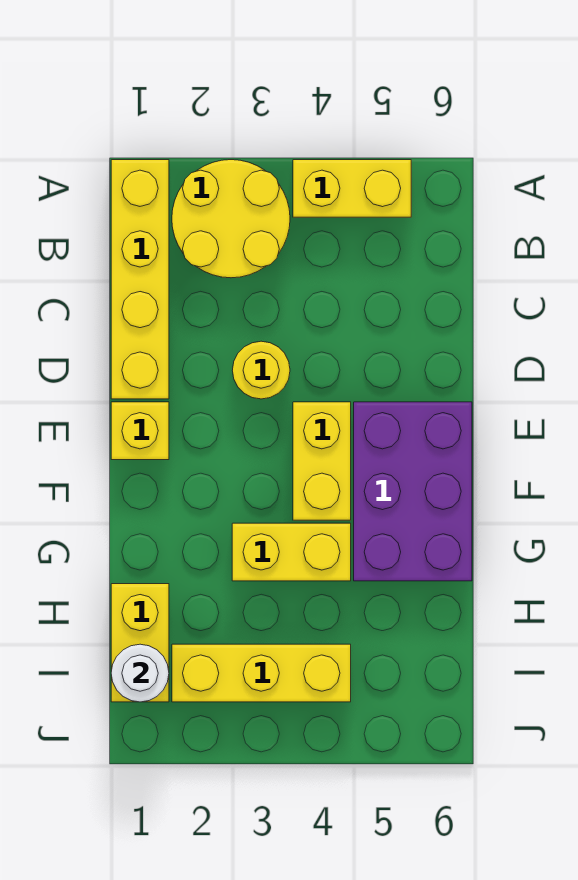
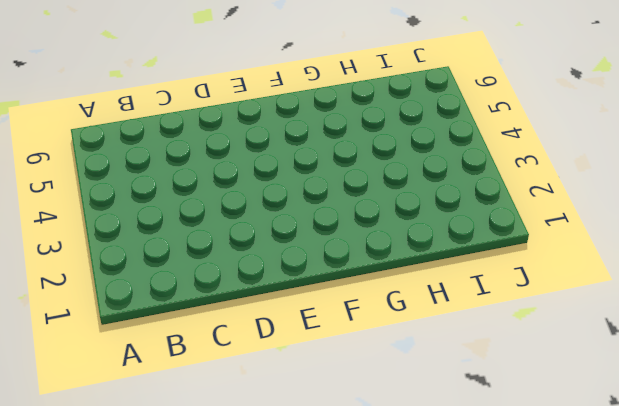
none -> yellow 1x4 brick [111,160,169,399]
none -> yellow 2x2 round brick [172,160,290,278]

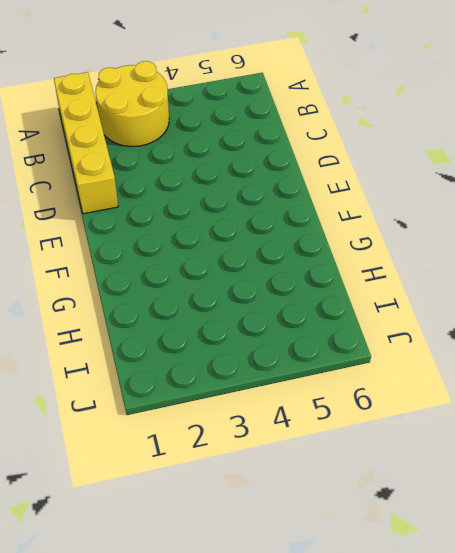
none -> yellow 1x2 brick [293,160,411,217]
none -> yellow 1x1 round brick [232,341,290,399]

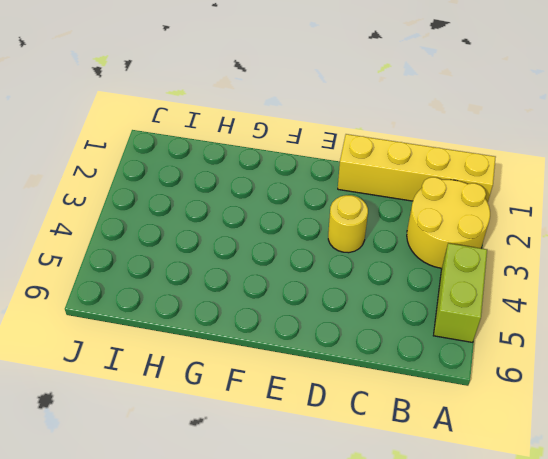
lime 1x2 brick [433,243,487,342] -> yellow 1x2 brick [293,160,411,217]
none -> yellow 1x1 brick [111,402,169,460]
none -> yellow 1x2 brick [293,402,351,520]

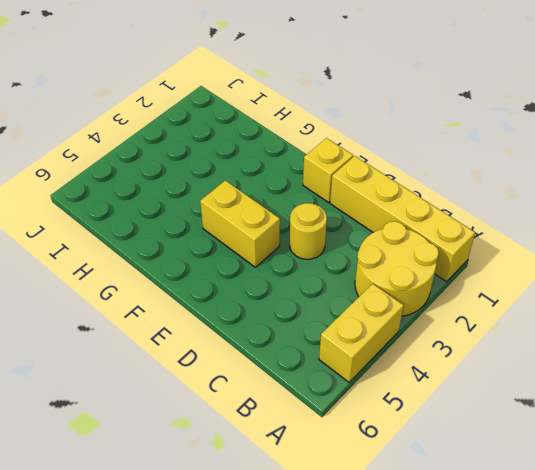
none -> purple 2x3 brick [354,402,472,581]
none -> yellow 1x2 brick [232,523,351,581]

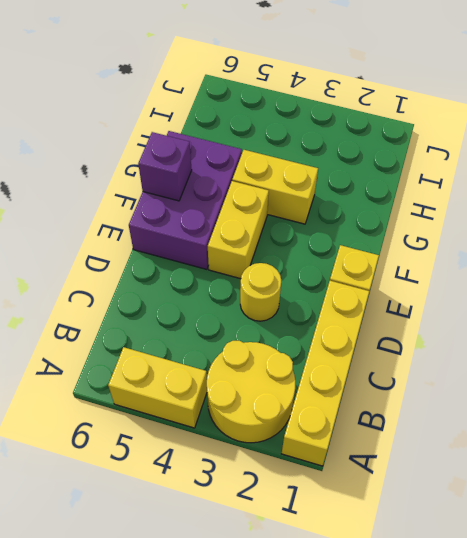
purple 1x1 brick [138,132,192,201] -> none
none -> yellow 1x2 brick [111,584,169,702]
none -> yellow 1x3 brick [172,644,351,702]

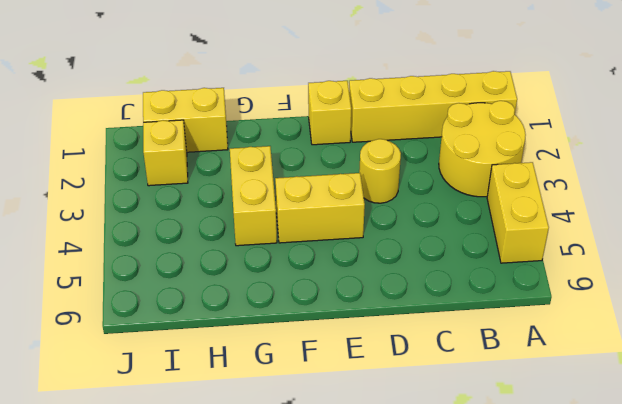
yellow 1x1 brick [143,120,188,186] -> yellow 1x3 brick [172,644,351,702]
none -> purple 2x3 brick [354,402,472,581]
none -> white 1x1 round brick [111,644,169,702]

